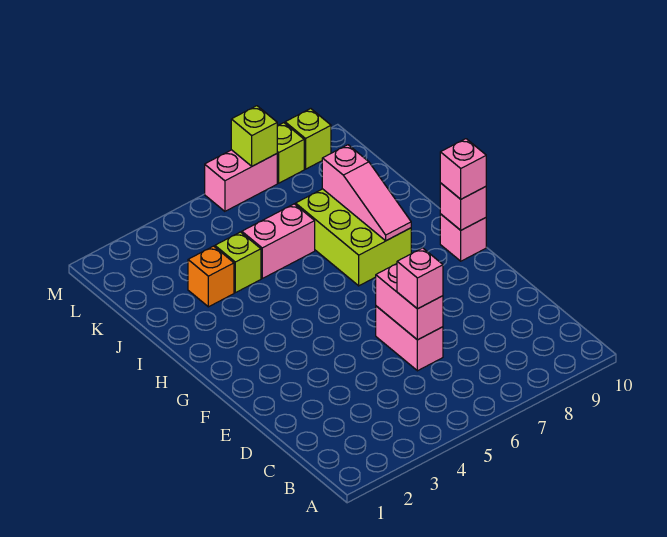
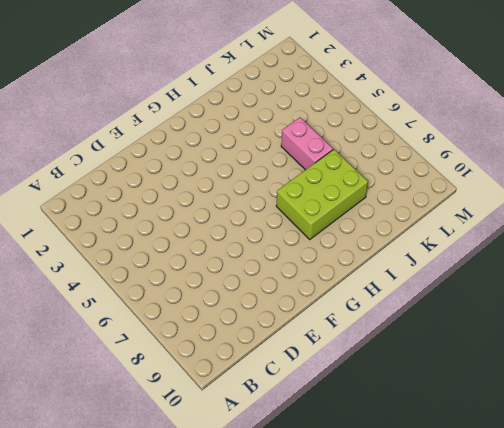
none -> pink 1x2 brick [376,306,443,371]
none -> pink 1x1 brick [440,214,486,261]
none -> orange 1x1 brick [188,246,234,307]

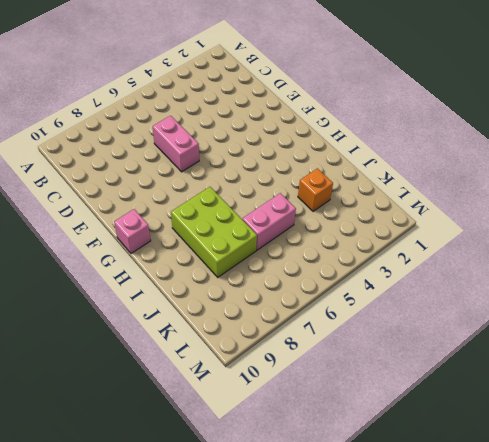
none -> lime 1x1 brick [215,232,261,293]
none -> pink 1x2 brick [205,150,277,211]
none -> lime 1x1 brick [277,123,304,183]

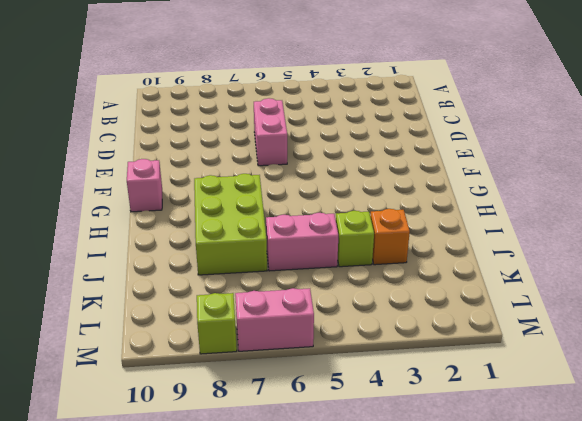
none -> lime 1x1 brick [285,109,331,169]
none -> pink 1x2 brick [376,264,443,340]
none -> pink 1x1 brick [440,183,486,230]

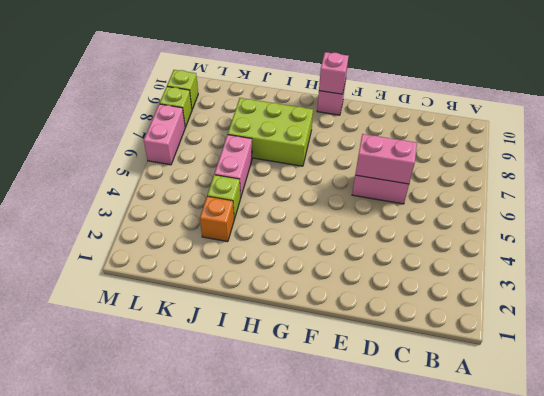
none -> pink 1x3 slope [322,145,411,241]
none -> lime 1x1 brick [231,106,277,166]
none -> pink 1x1 brick [397,248,443,309]

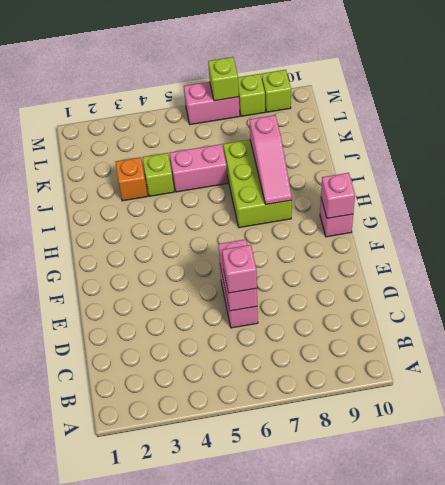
none -> pink 1x1 brick [440,139,486,199]

